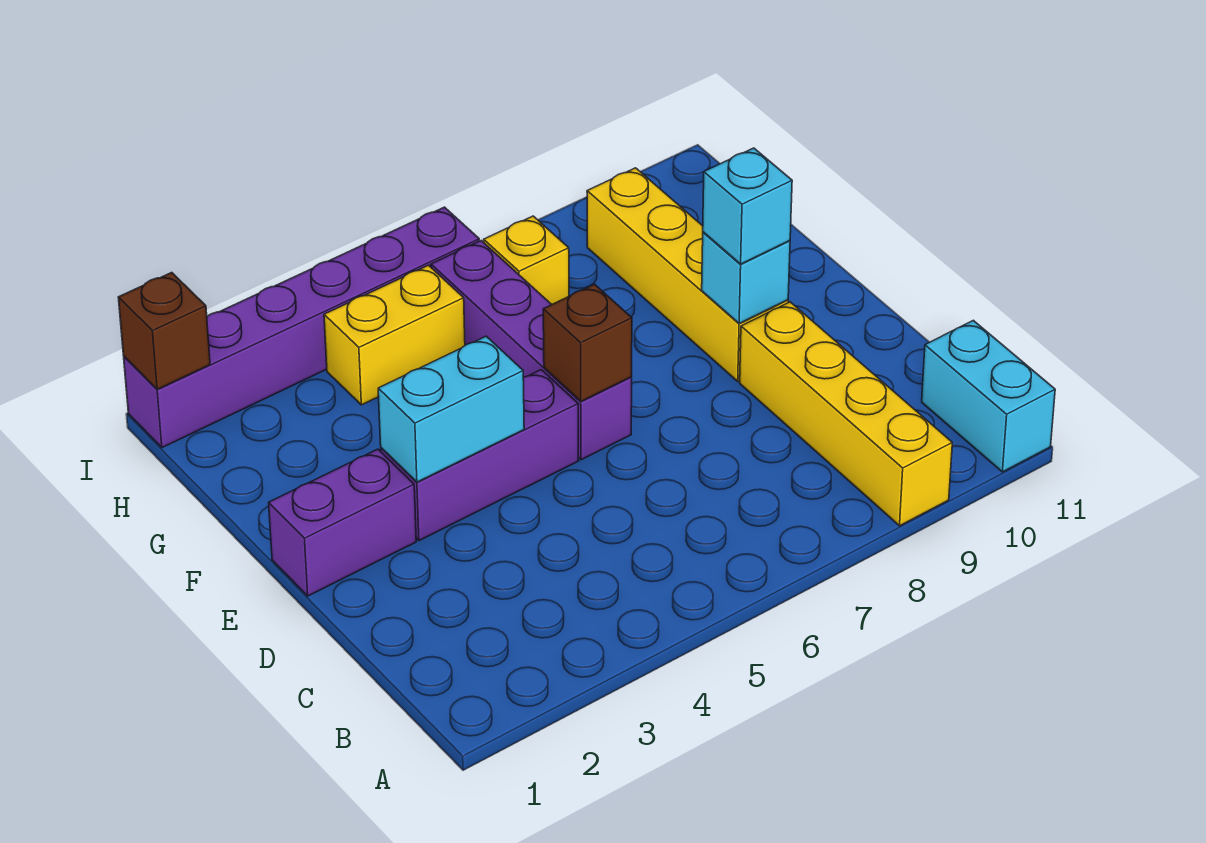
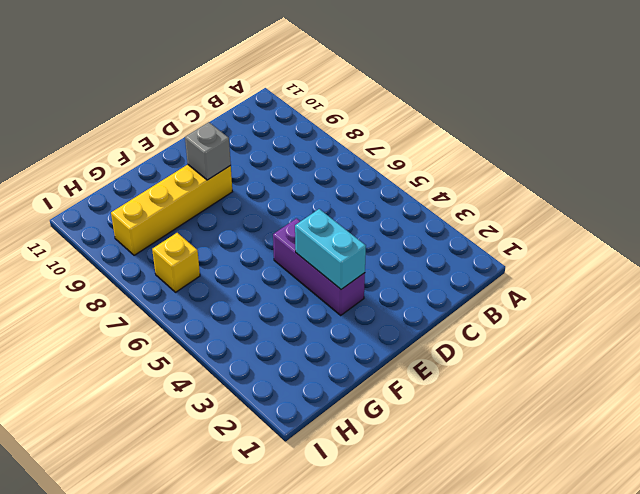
grey 1x1 brick [185,122,231,180] -> cyan 1x1 brick [702,232,790,323]
none -> yellow 1x4 brick [740,302,952,526]
none -> cyan 1x2 brick [922,320,1055,472]
none -> purple 1x2 brick [269,449,416,596]

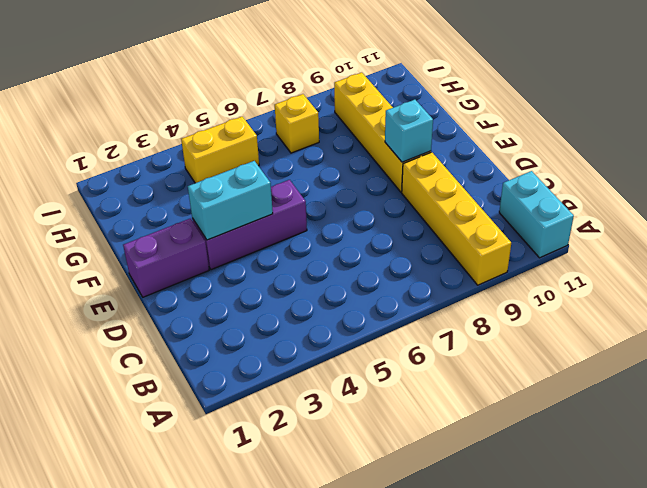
none -> purple 1x4 brick [431,241,632,460]
none -> purple 1x6 brick [124,207,479,448]
none -> brown 1x1 brick [543,284,632,401]

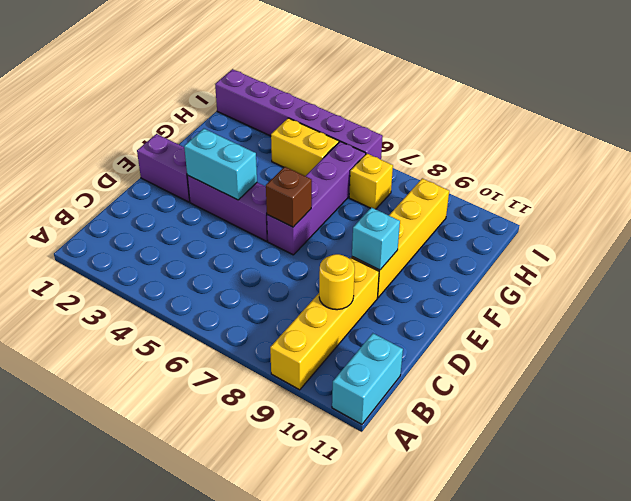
yellow 1x1 round brick [319,254,355,310] -> none
none -> brown 1x1 brick [118,273,210,389]
none -> cyan 1x1 brick [703,148,792,264]

